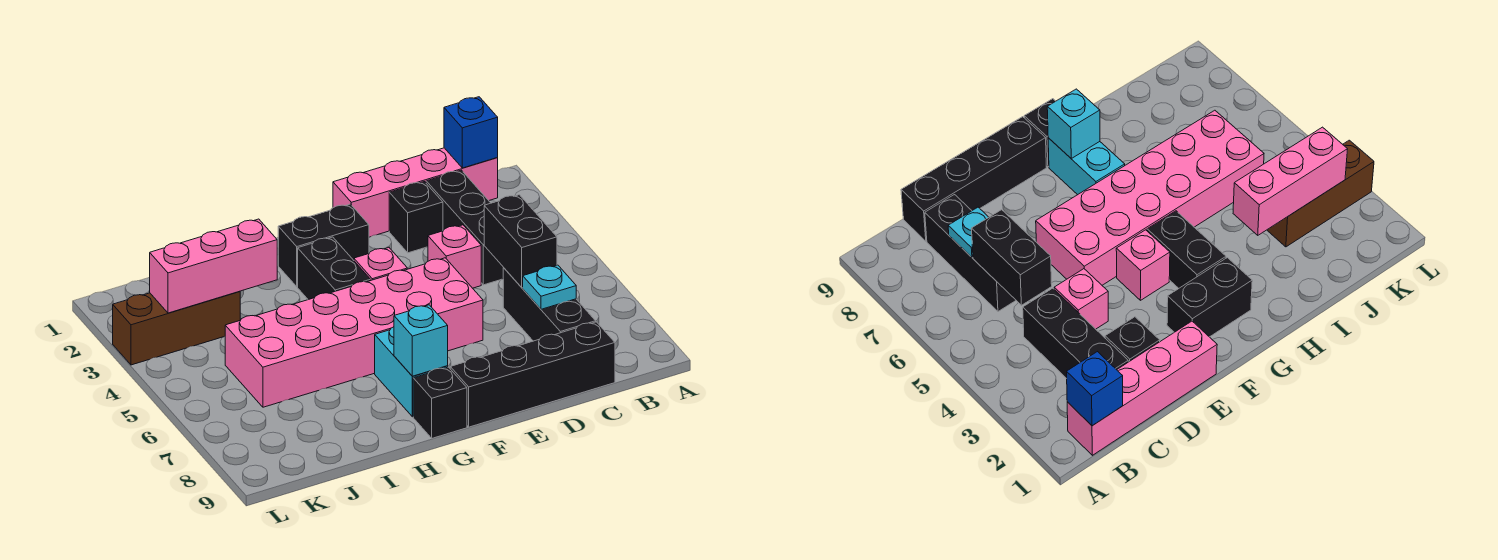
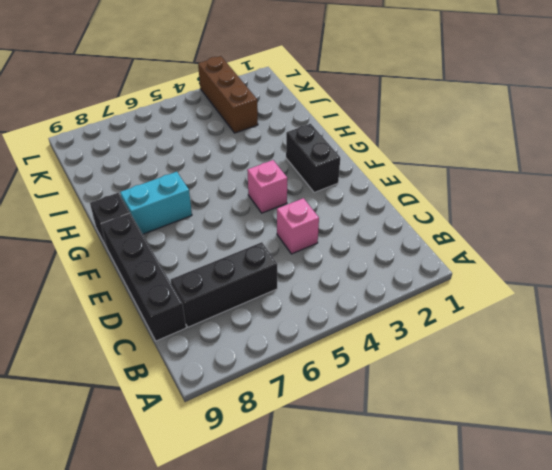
none -> pink 1x4 brick [333,148,498,237]
none -> black 1x3 brick [426,170,504,285]
none -> black 1x1 brick [389,182,443,253]

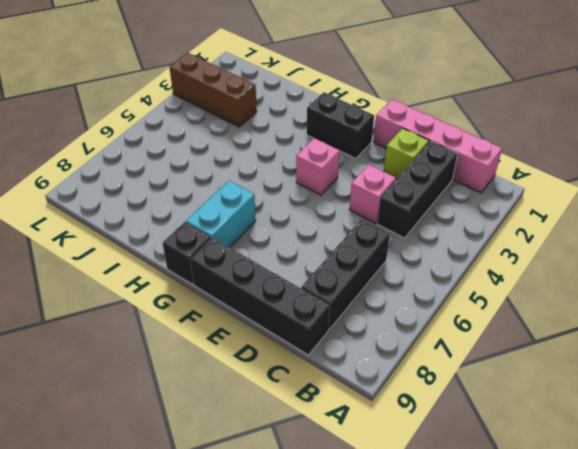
lime 1x1 brick [384,128,429,179] -> black 1x1 brick [389,182,443,253]
none -> pink 2x6 brick [225,258,483,407]
none -> black 1x2 brick [298,237,370,300]
none -> blue 1x1 brick [444,97,498,168]

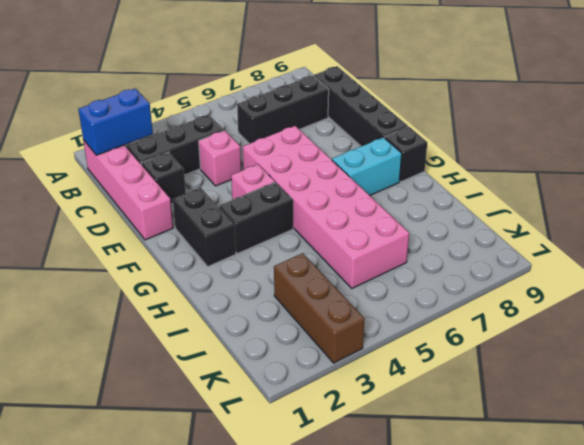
blue 1x2 brick [78,88,153,155] -> blue 1x1 brick [444,97,498,168]
none -> black 1x2 brick [484,195,557,288]
none -> cyan 1x1 plate [523,265,576,309]
none -> cyan 1x1 brick [394,305,448,376]

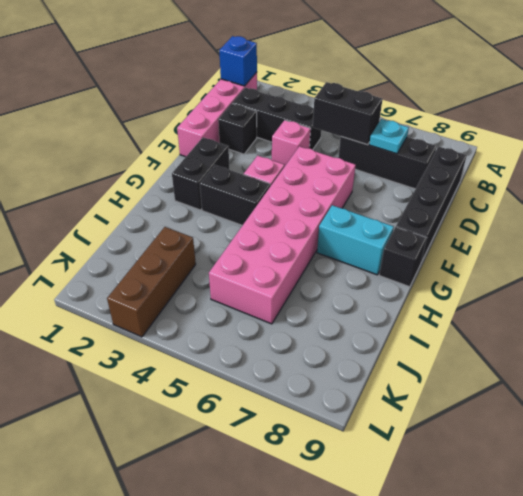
none -> cyan 1x1 brick [394,305,448,376]
none -> pink 1x3 brick [150,219,277,313]

